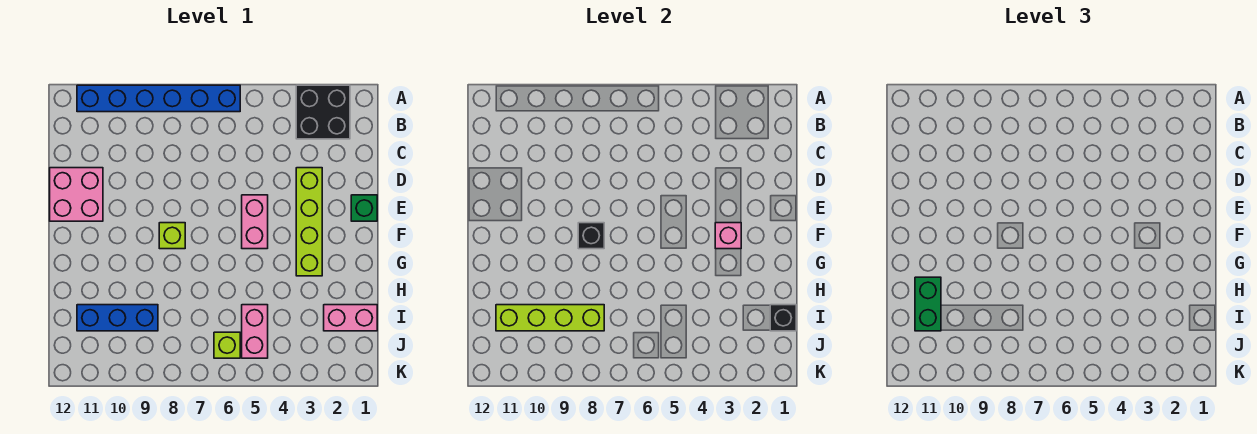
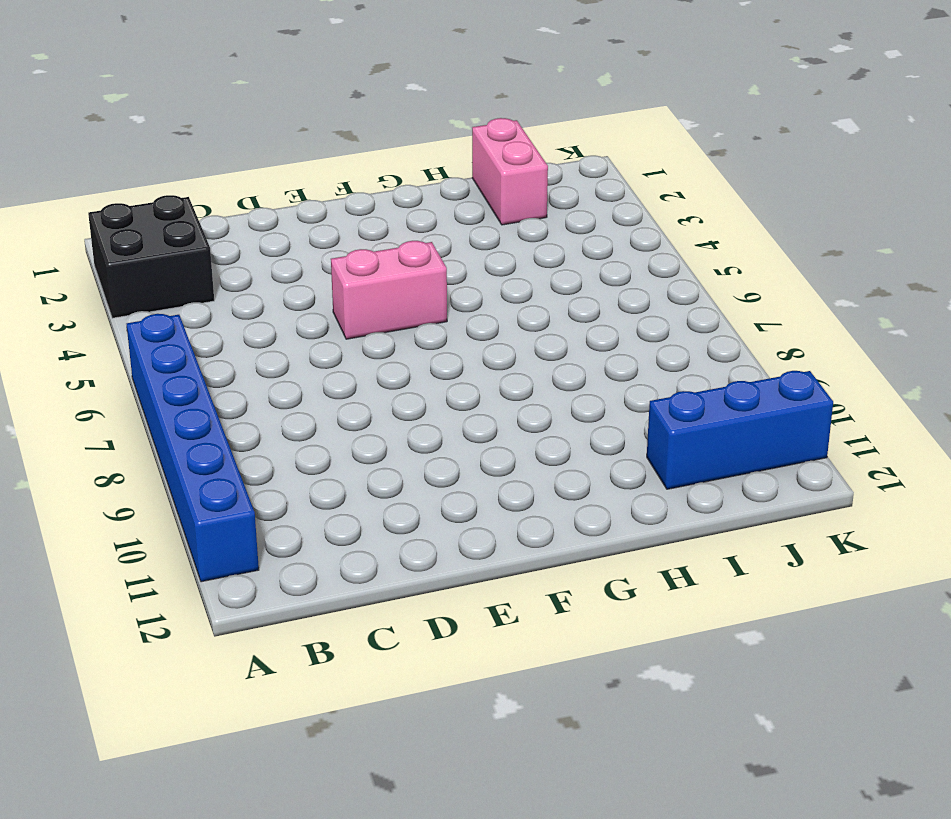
blue 1x3 brick [647,371,833,489] -> blue 1x3 brick turned to [77,305,158,331]
none -> lime 1x4 brick [296,168,322,276]
none -> pink 2x2 brick [50,168,103,221]
none -> green 1x1 brick [351,195,377,221]

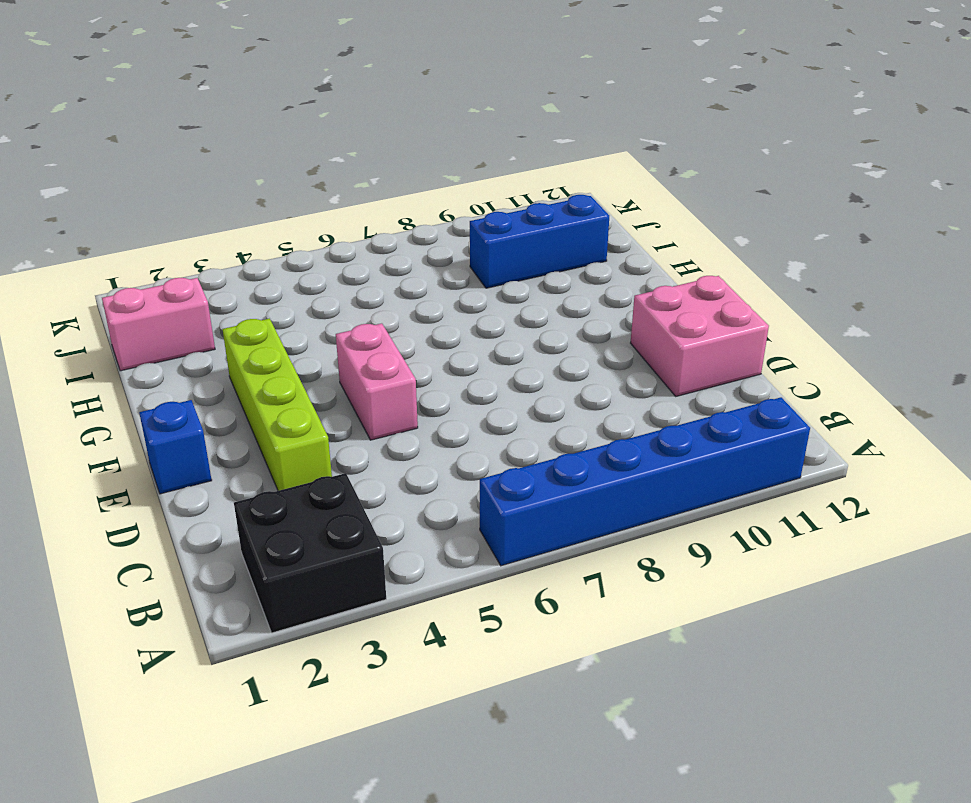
blue 1x1 brick [139,400,212,494] -> green 1x1 brick [351,195,377,221]
none -> lime 1x1 brick [159,223,185,249]
none -> pink 1x2 brick [242,305,268,358]
none -> lime 1x1 brick [214,332,240,358]

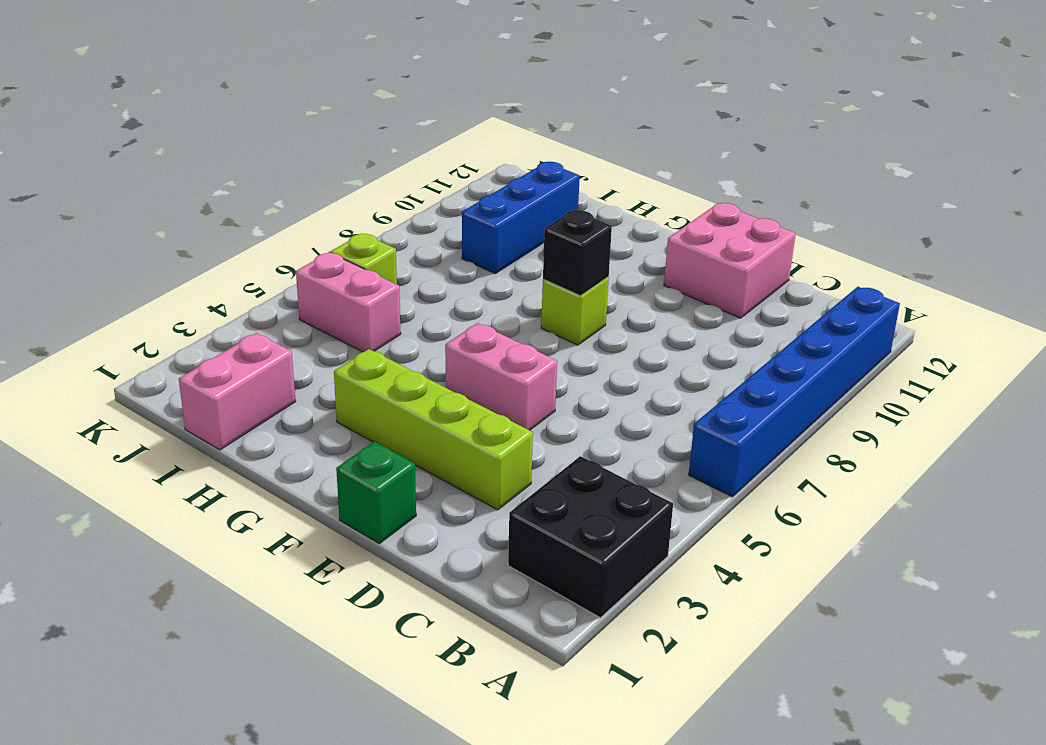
none -> pink 1x1 brick [715,223,741,249]
none -> black 1x1 brick [770,305,796,331]
none -> lime 1x4 brick [496,305,604,331]

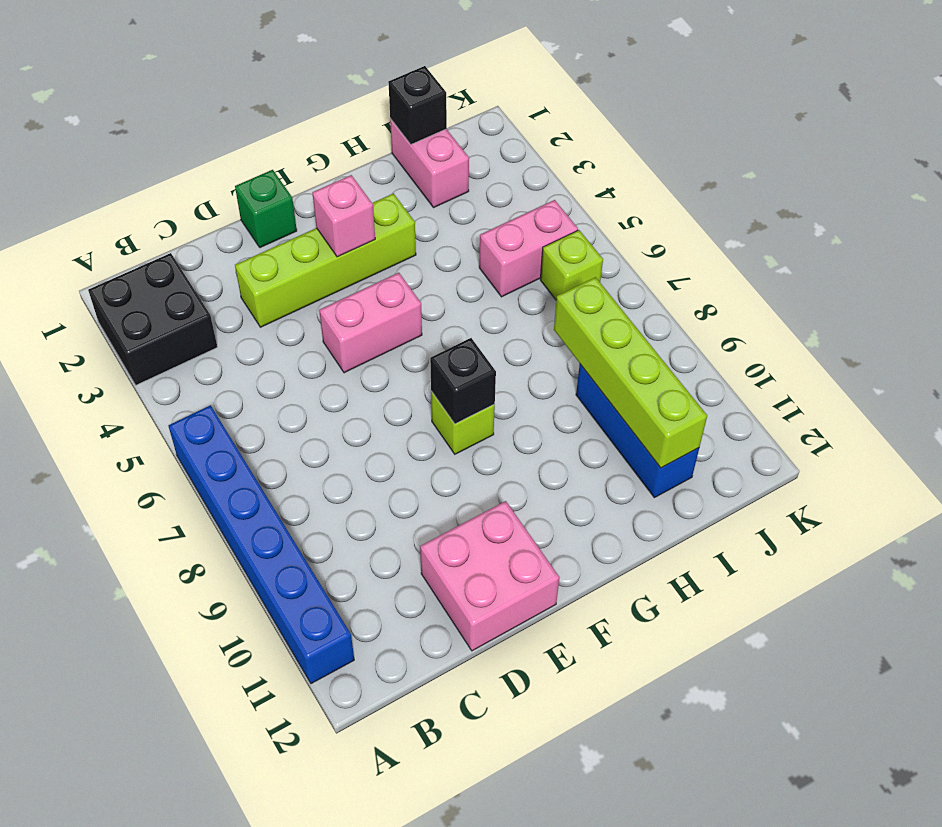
none -> green 1x2 brick [915,277,941,331]

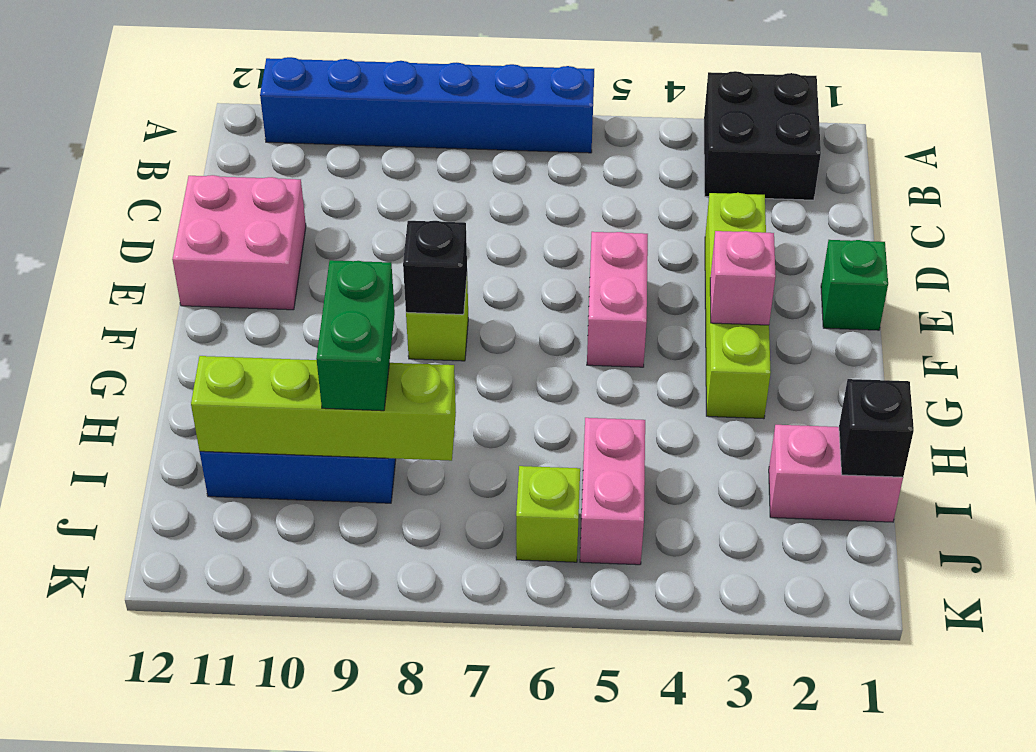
green 1x2 brick [316,260,395,411] -> green 1x2 brick moved to [915,277,941,331]

